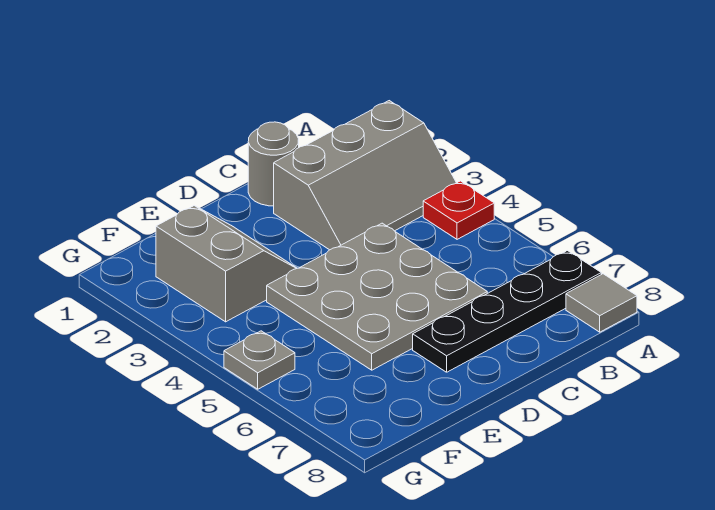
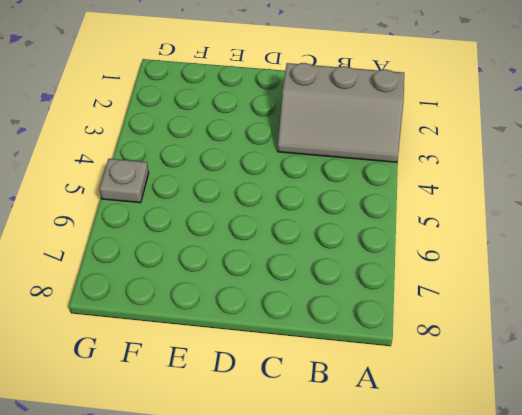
none -> red 1x1 plate [423,181,494,239]
none -> black 1x4 plate [413,251,601,372]

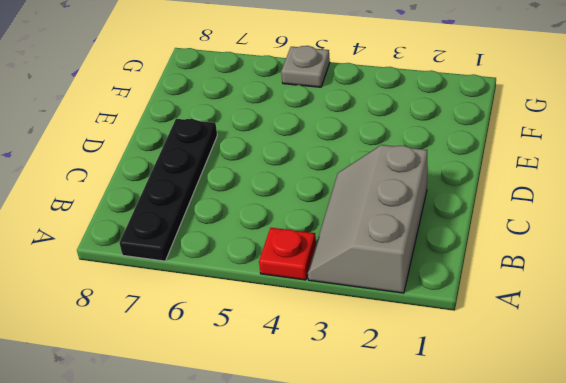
none -> grey 1x1 tile [566,274,637,332]
none -> grey 1x1 round brick [248,122,299,206]

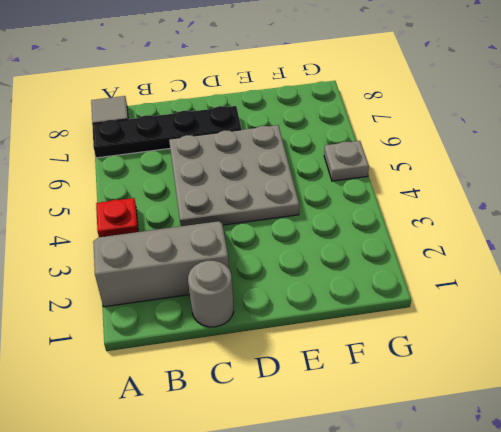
none -> grey 2x2 slope [156,206,297,322]

